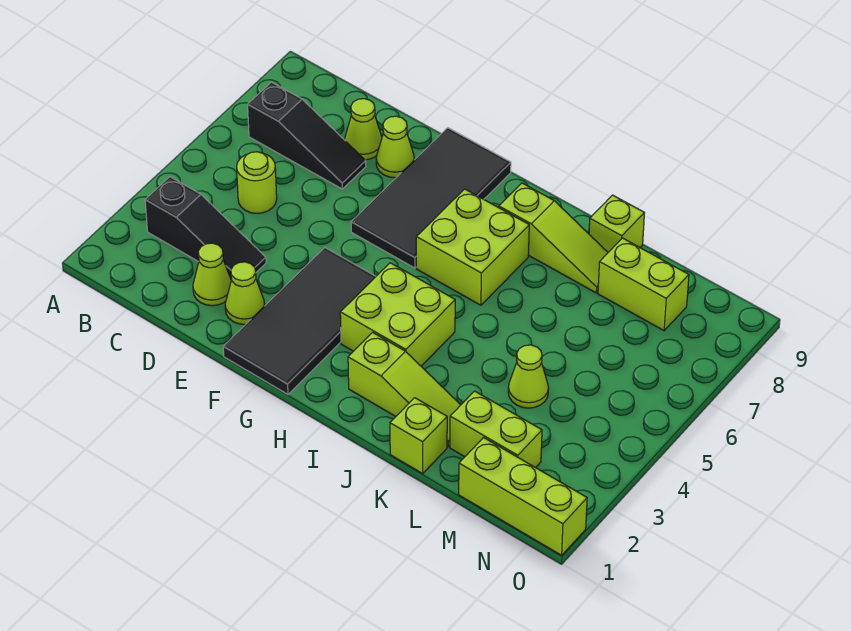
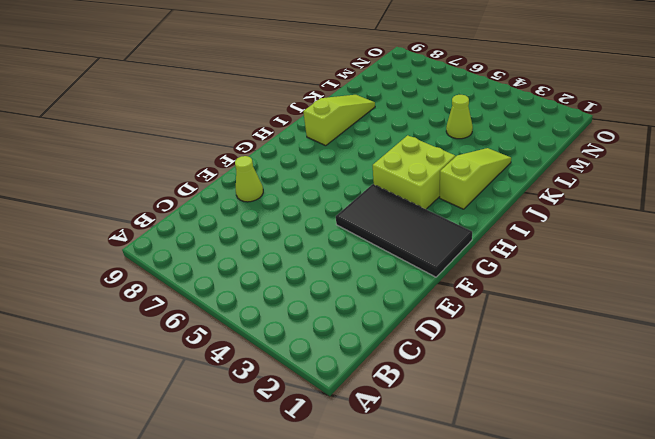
none -> black 1x3 slope [145,177,266,280]
none -> black 1x3 slope [248,82,366,189]
none -> lime 1x1 round brick [237,152,277,213]

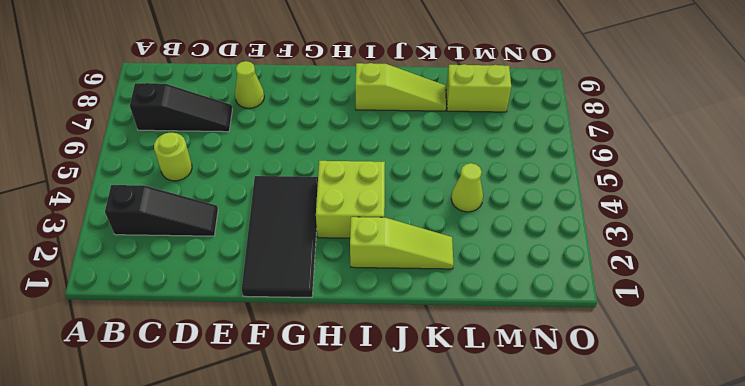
none -> lime 1x1 cone [193,243,231,306]
none -> lime 1x1 cone [344,99,382,160]
none -> lime 1x1 cone [225,262,265,324]

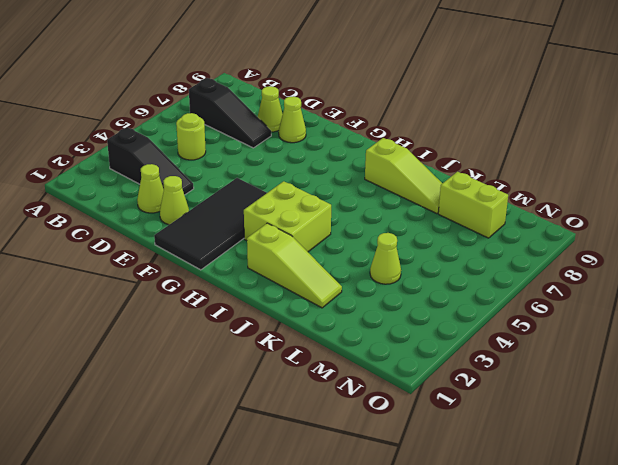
none -> black 2x4 tile [351,128,511,268]
none -> lime 2x2 brick [416,189,529,305]
none -> lime 1x1 brick [390,398,447,474]

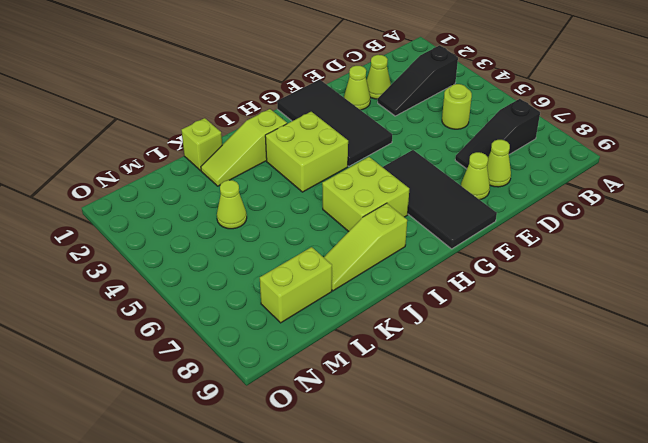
none -> lime 1x1 brick [589,195,644,252]
none -> lime 1x2 brick [450,391,542,468]
none -> lime 1x3 brick [459,438,587,555]

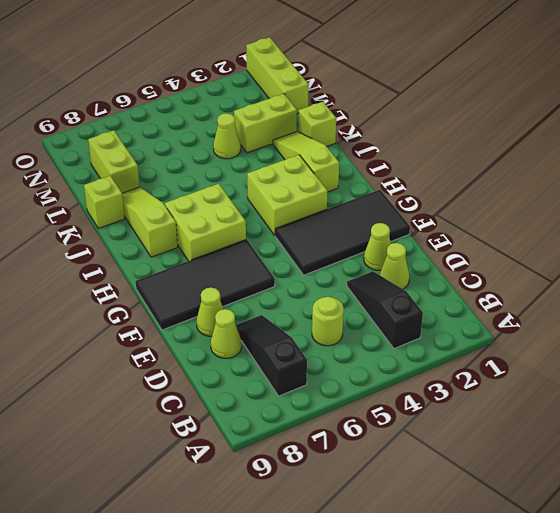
lime 1x2 brick [234,94,297,153] -> lime 1x2 brick turned to [450,391,542,468]

